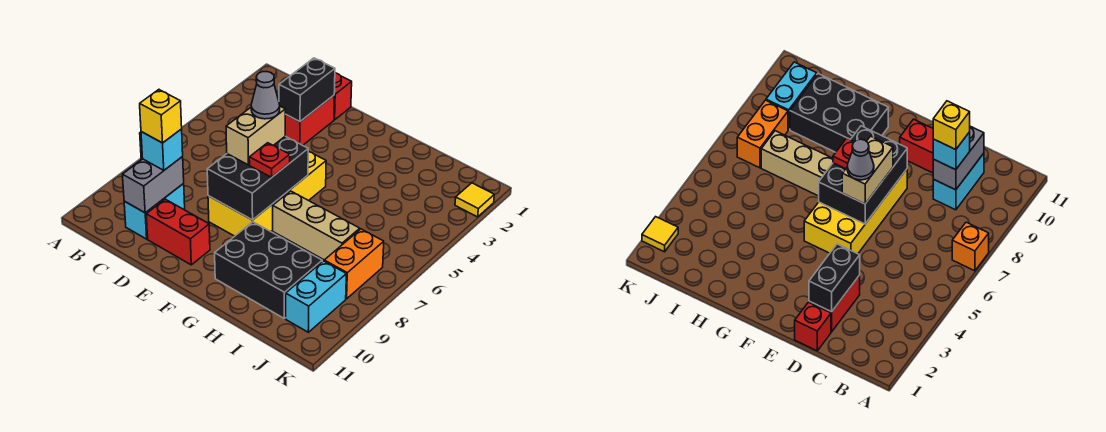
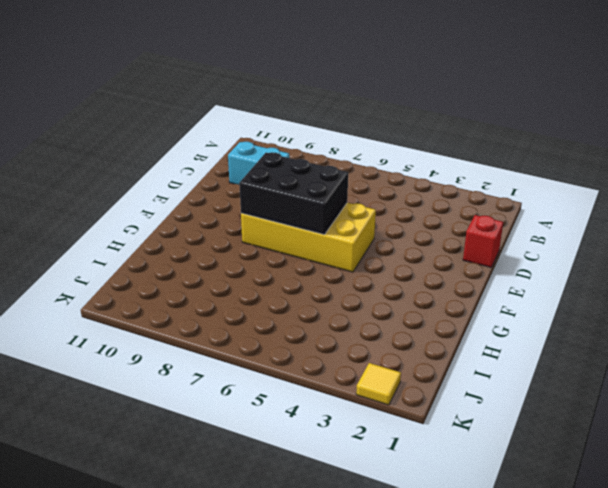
none -> orange 1x1 brick [952,222,989,271]
none -> red 1x2 brick [285,95,334,145]
none -> red 1x2 brick [146,199,210,265]

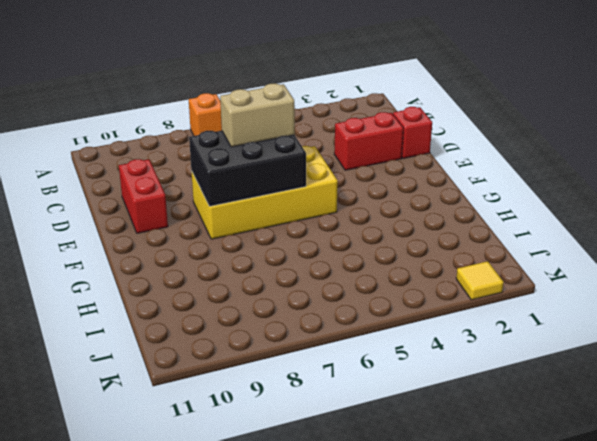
none -> cyan 1x2 brick [124,184,185,239]
none -> tan 1x3 brick [273,191,360,260]
none -> black 2x3 brick [215,222,322,318]

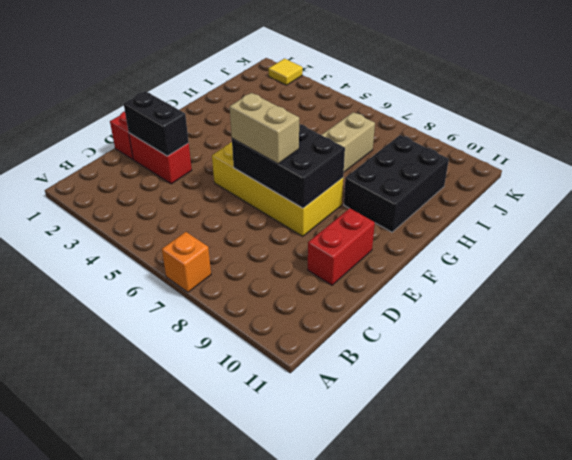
none -> cyan 1x2 brick [124,184,185,239]
none -> orange 1x2 brick [324,229,384,299]
none -> cyan 1x2 brick [286,261,346,332]

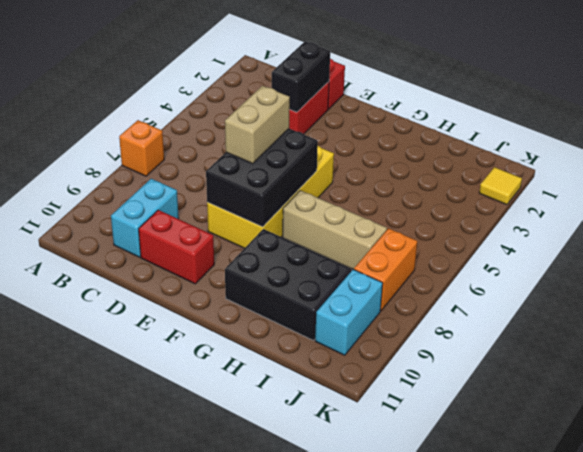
none -> grey 1x2 brick [122,157,184,213]
none -> cyan 1x1 brick [141,129,183,170]
none -> red 1x1 plate [249,143,290,177]

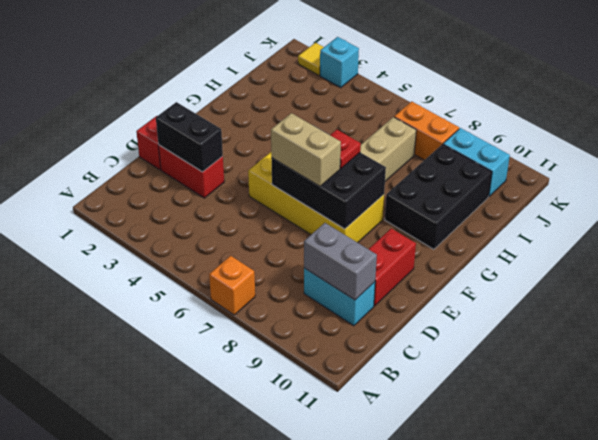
cyan 1x1 brick [320,37,359,88] -> cyan 1x1 brick moved to [141,129,183,170]
none -> yellow 1x1 brick [140,90,182,143]
none -> grey 1x1 cone [251,72,280,119]

